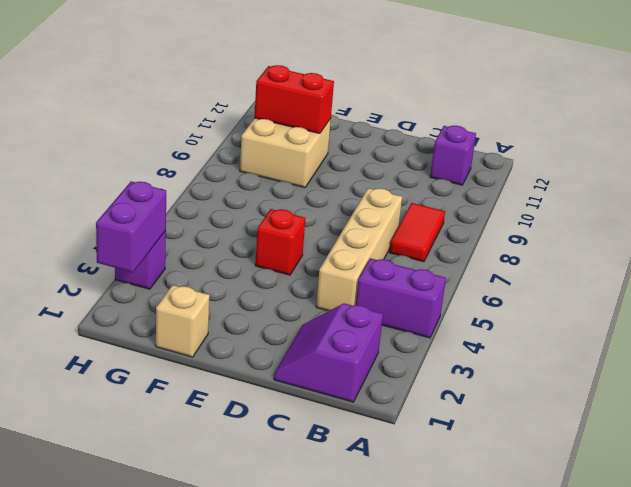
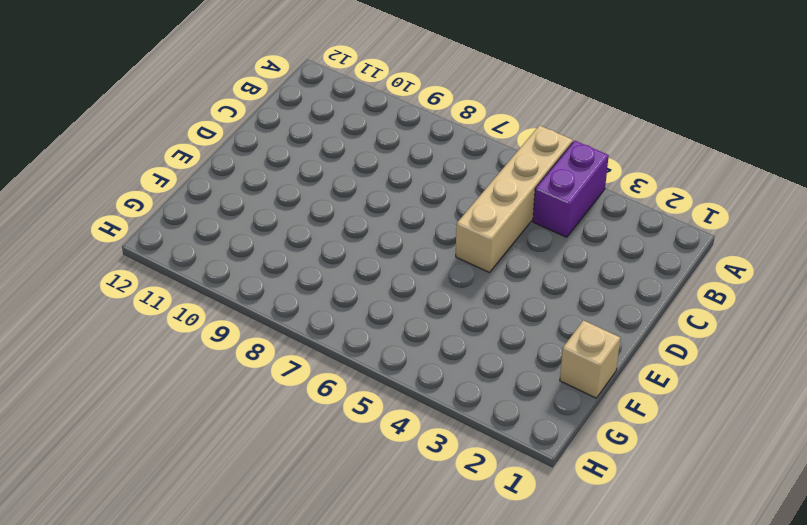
tan 1x4 brick [456,125,573,273] -> tan 1x4 brick turned to [316,188,402,311]
none -> purple 2x2 slope [274,303,383,402]
none -> red 1x2 tile [389,203,445,262]

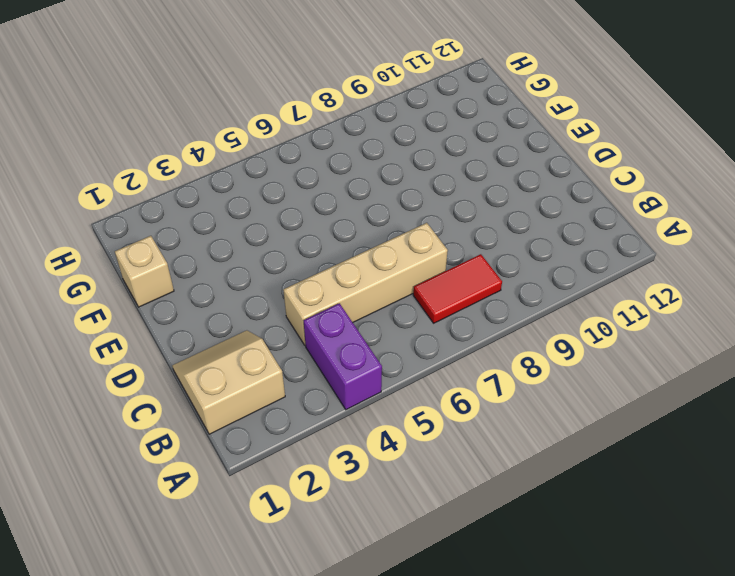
tan 2x2 slope [172,330,285,434] -> purple 2x2 slope [274,303,383,402]
none -> purple 1x1 brick [430,126,476,185]
none -> red 1x1 brick [255,209,305,275]

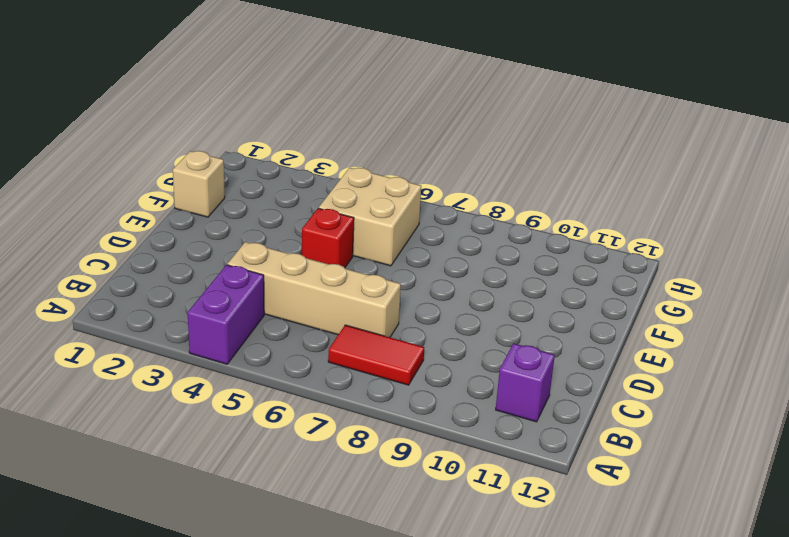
tan 2x2 brick [319,168,421,266] -> tan 2x2 brick moved to [240,118,331,188]
none -> purple 2x2 slope [274,303,383,402]
none -> purple 1x1 brick [115,231,166,289]

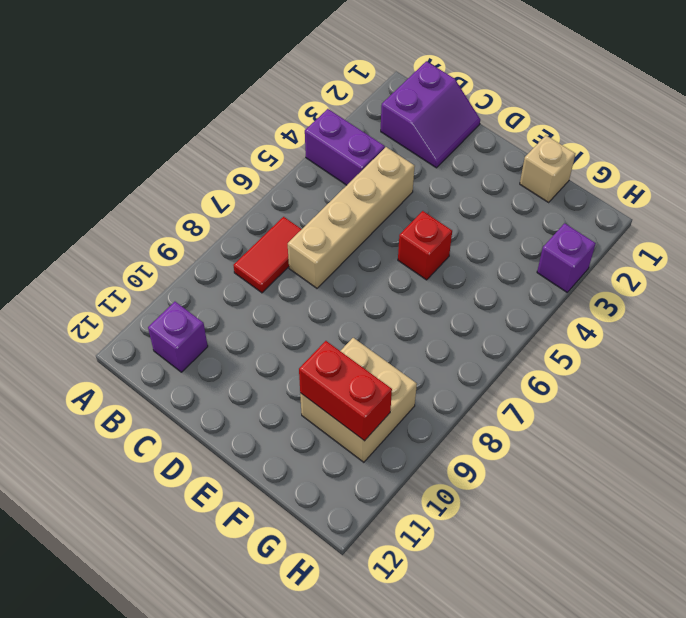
none -> purple 1x2 brick [96,181,166,272]

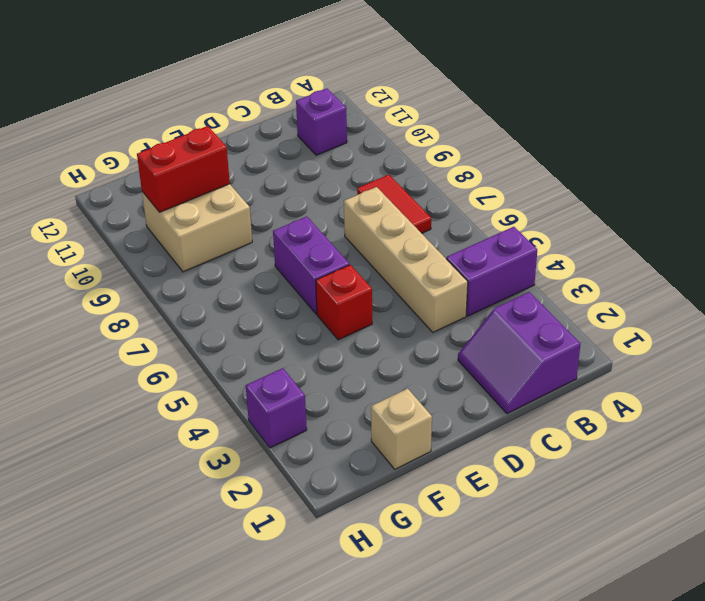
purple 1x2 brick [273,217,349,314] -> purple 1x2 brick moved to [96,181,166,272]

